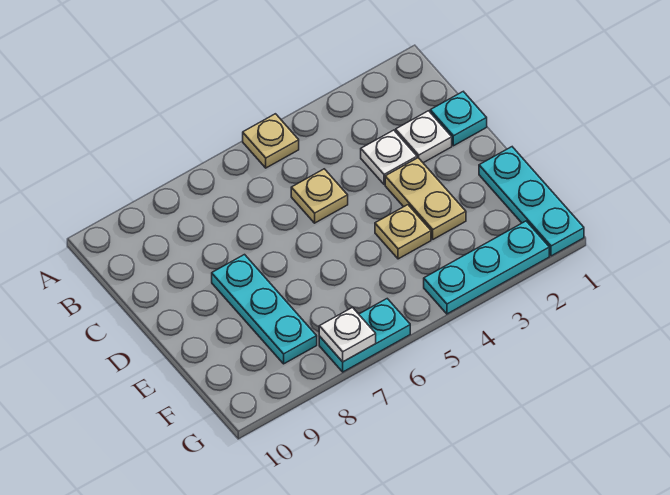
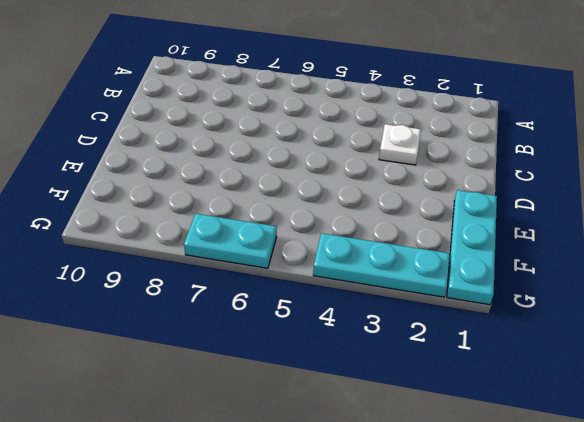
none -> tan 1x1 plate [243,114,299,168]
none -> cyan 1x1 plate [430,92,487,146]
none -> white 1x1 plate [396,111,452,163]

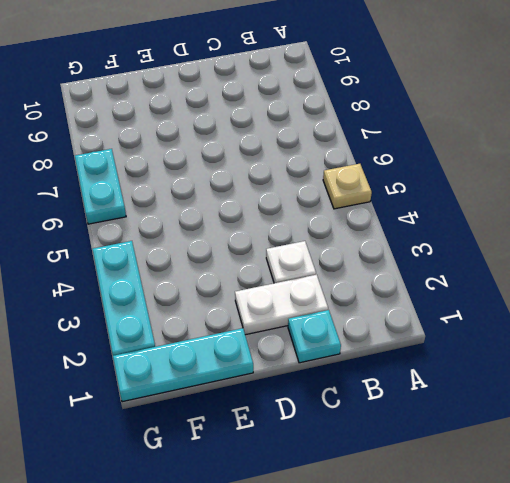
white 1x2 plate [235,275,328,335] -> white 1x1 plate [396,111,452,163]
none -> tan 1x1 plate [291,169,348,223]
none -> tan 1x2 plate [385,158,466,239]
none -> cyan 1x3 plate [212,255,317,364]

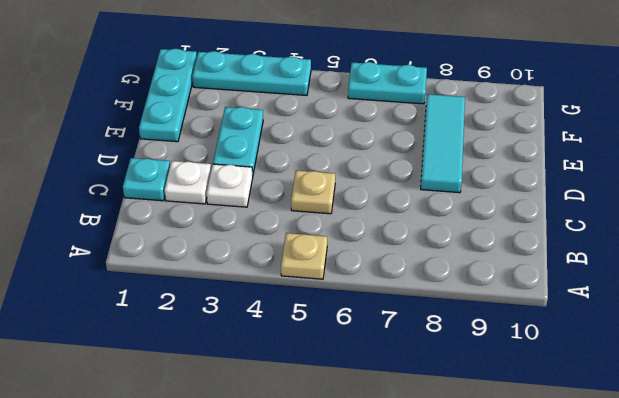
cyan 1x2 plate [213,107,263,176] -> tan 1x2 plate [385,158,466,239]
cyan 1x3 tile [421,94,465,193] -> cyan 1x3 plate [212,255,317,364]
none -> tan 1x1 plate [375,205,431,259]
none -> white 1x1 plate [319,307,376,362]

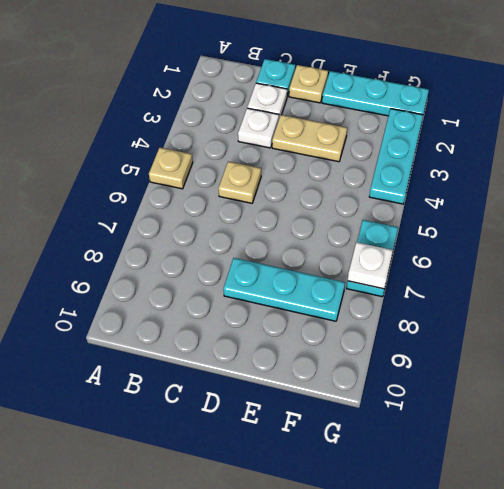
tan 1x1 plate [289,65,328,103] -> tan 1x1 plate moved to [375,205,431,259]

